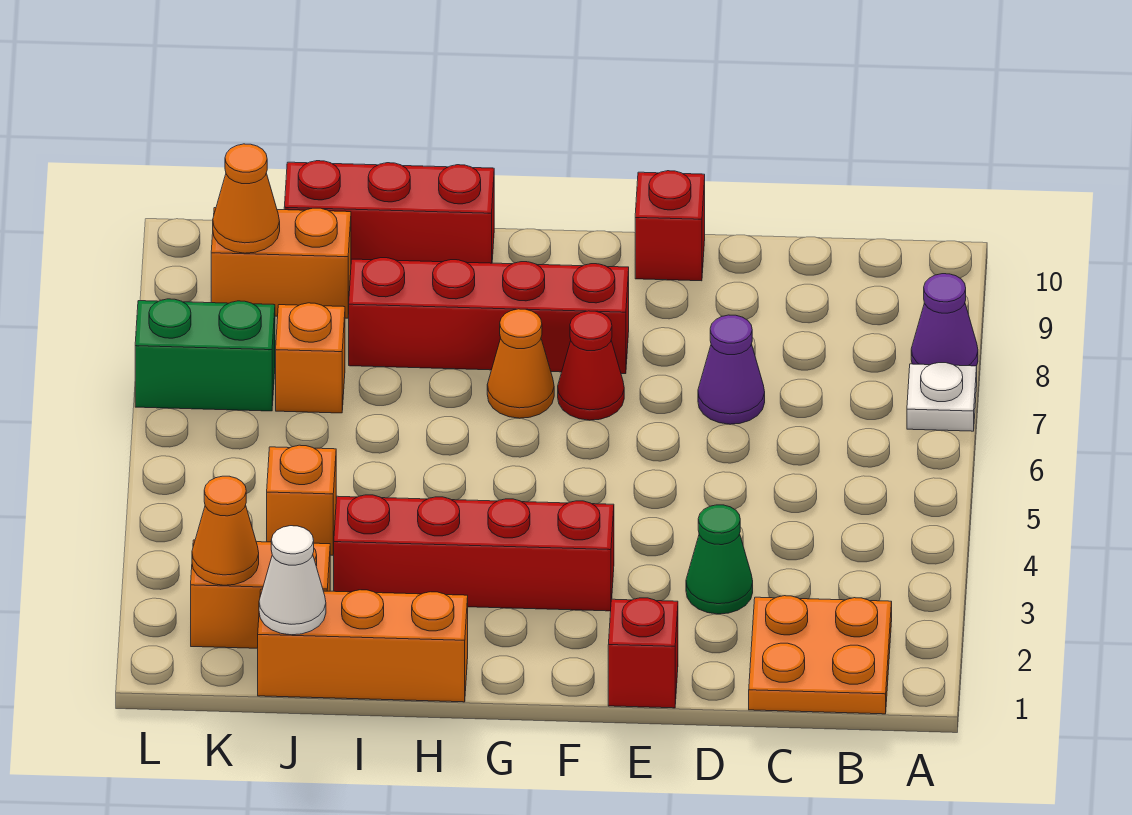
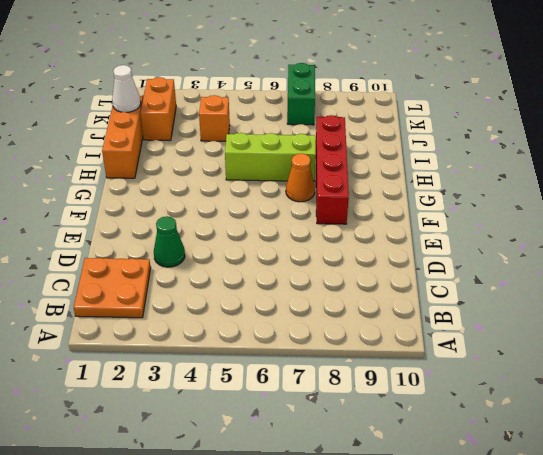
lime 1x3 brick [225,133,316,181] -> none
none -> white 1x1 plate [907,363,977,431]
none -> purple 1x1 cone [911,274,978,366]
none -> purple 1x1 cone [698,315,765,424]

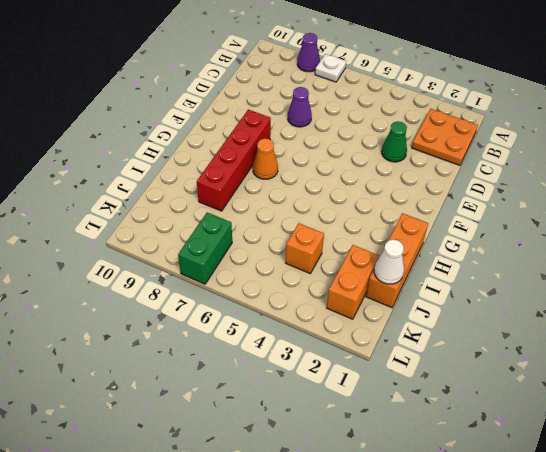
none -> red 1x1 brick [608,598,678,708]
none -> red 1x1 brick [635,171,705,281]
none -> red 1x4 brick [333,495,614,611]

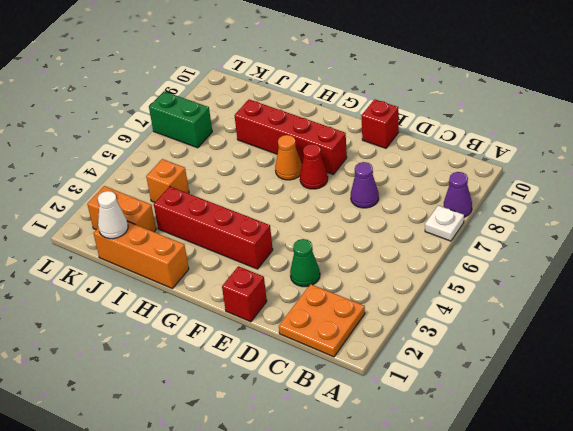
none -> red 1x3 brick [284,161,494,263]
none -> orange 1x1 brick [276,303,345,413]
none -> orange 1x2 brick [211,208,351,318]

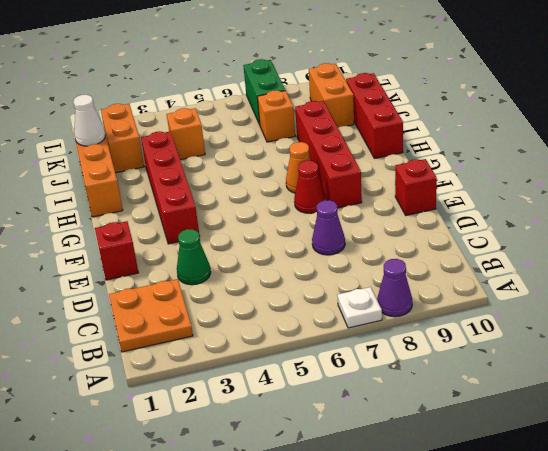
none -> orange 1x1 cone [192,476,259,585]
none -> orange 1x1 cone [213,144,280,253]

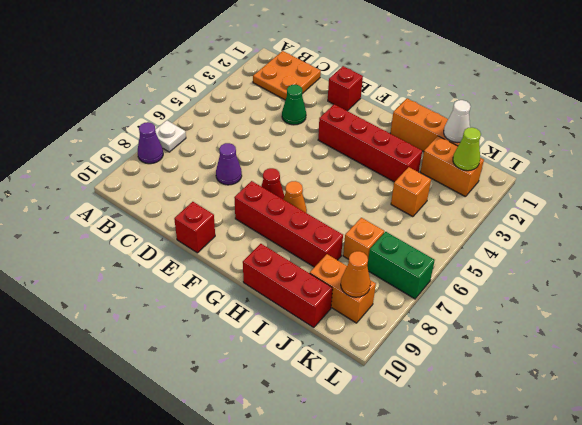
lime 1x1 cone [453,127,481,171] -> orange 1x1 cone [192,476,259,585]

